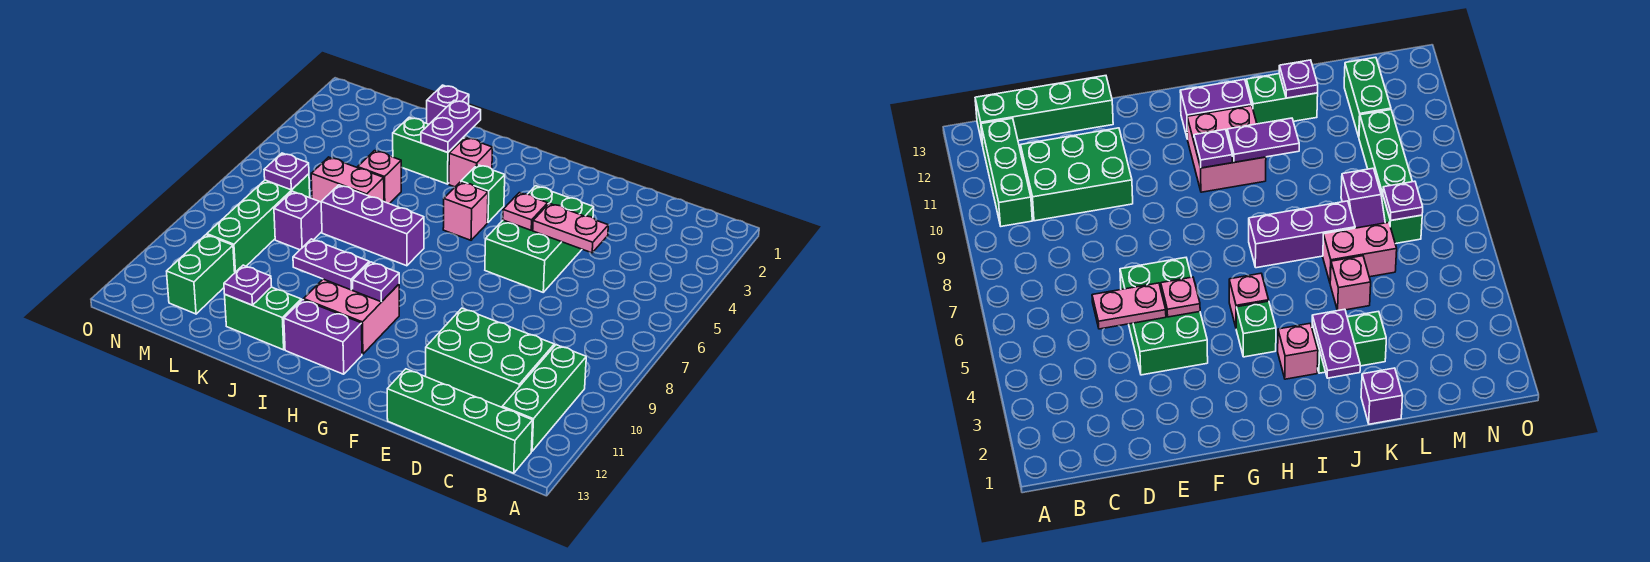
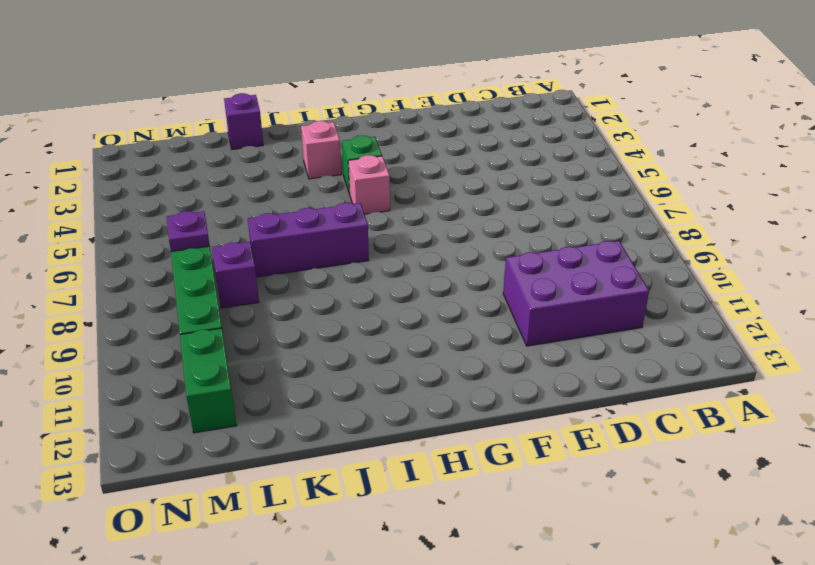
purple 2x3 brick [503,241,649,346] -> green 2x3 brick [426,308,554,407]
none -> green 1x3 brick [502,345,586,451]
none -> green 1x4 brick [387,369,533,473]
none -> green 2x3 brick [485,186,594,292]

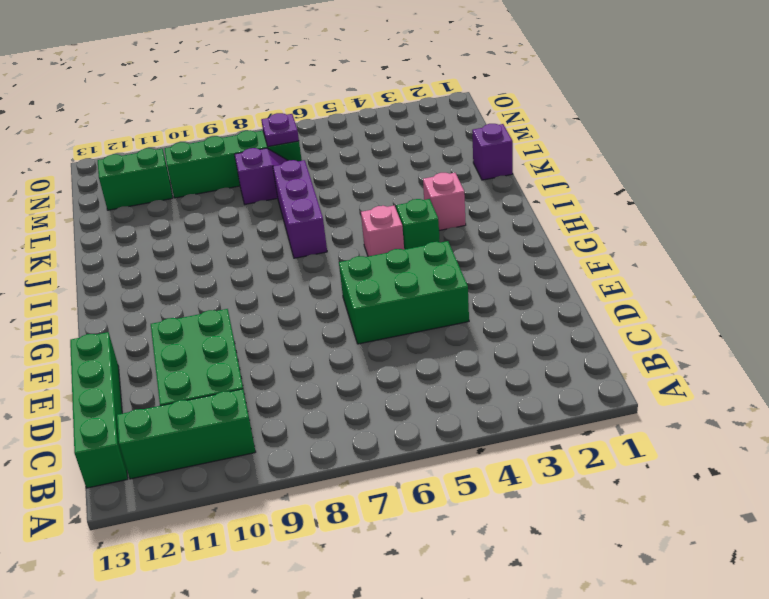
none -> pink 2x2 brick [304,279,399,354]
none -> purple 1x2 brick [284,300,362,374]
none -> green 1x2 brick [393,117,464,184]

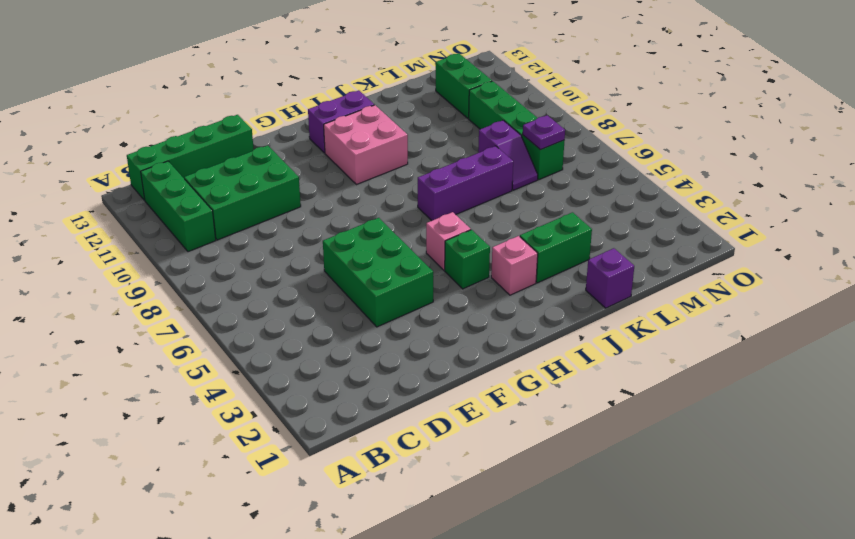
none -> green 1x2 brick [225,287,301,350]
none -> pink 1x1 brick [358,151,401,204]
none -> pink 1x2 brick [311,157,384,202]

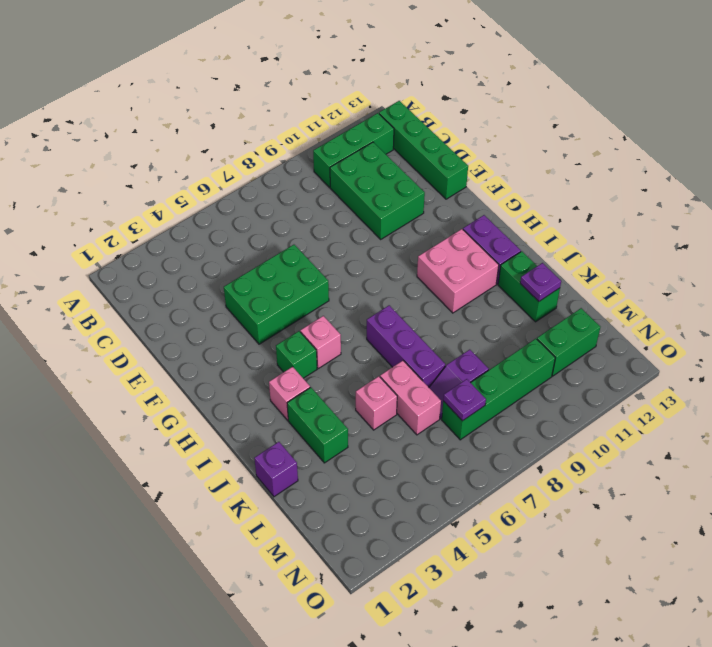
none -> pink 1x2 plate [533,203,608,253]
none -> pink 1x1 plate [503,193,548,230]
none -> purple 1x1 plate [353,262,399,302]

